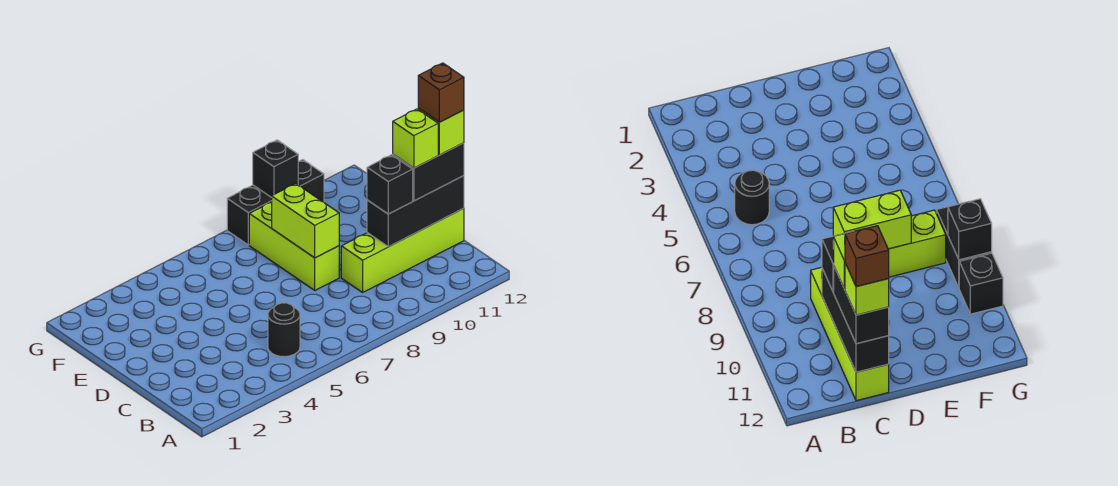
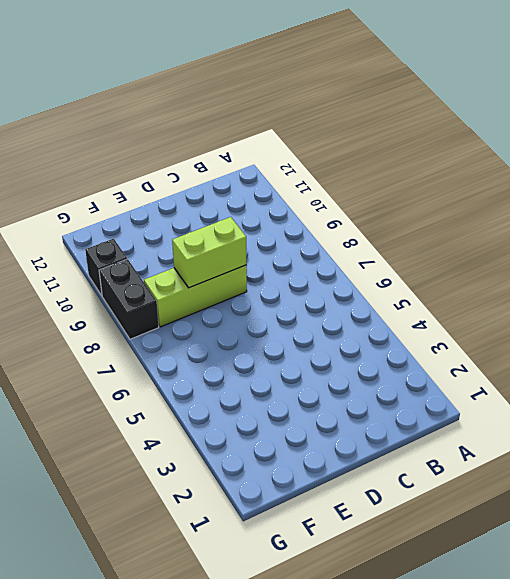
none -> black 1x1 round brick [268,303,300,357]
none -> lime 1x4 brick [341,208,464,292]
none -> black 1x3 brick [367,176,464,247]

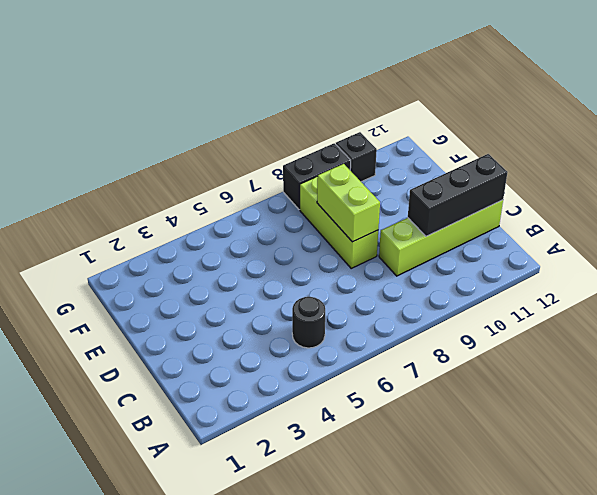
none -> black 1x1 brick [253,140,298,198]
none -> black 1x1 brick [367,155,413,214]
none -> black 1x2 brick [393,143,464,201]

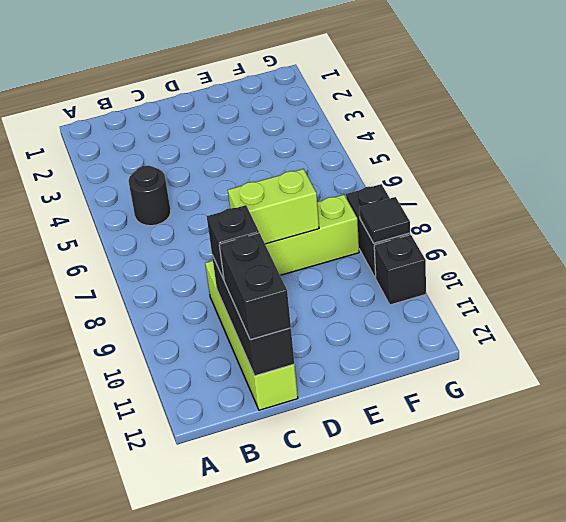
black 1x1 tile [359,197,410,243] -> black 1x1 brick [253,140,298,198]
none -> lime 1x1 brick [393,109,438,168]
none -> lime 1x1 brick [418,108,464,155]
none -> brown 1x1 brick [418,63,464,122]

